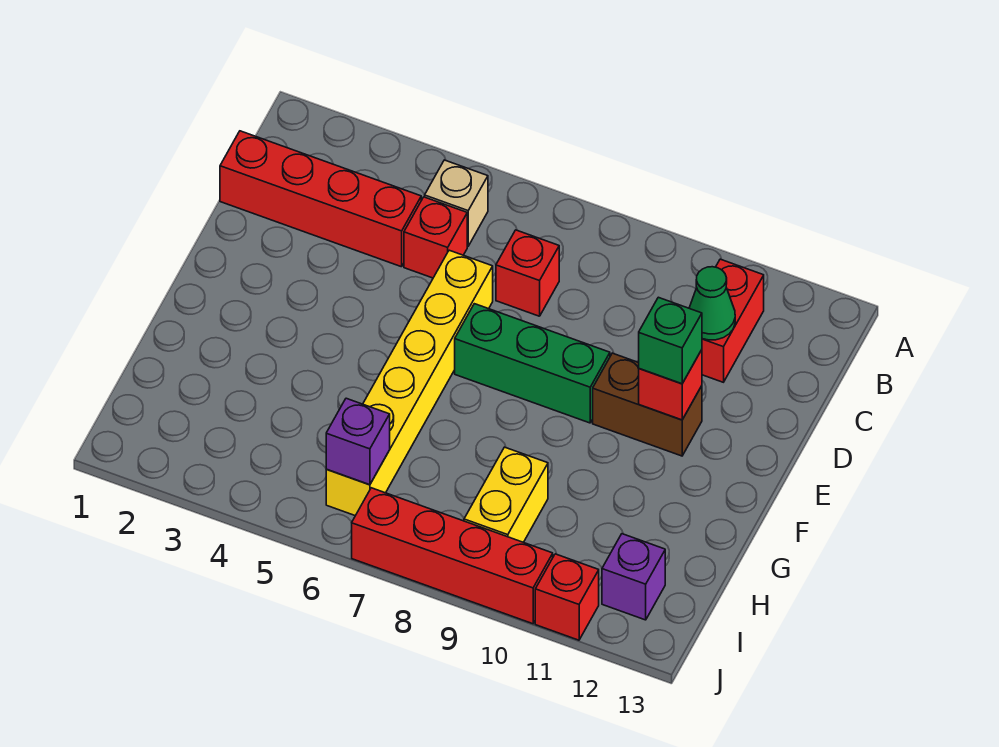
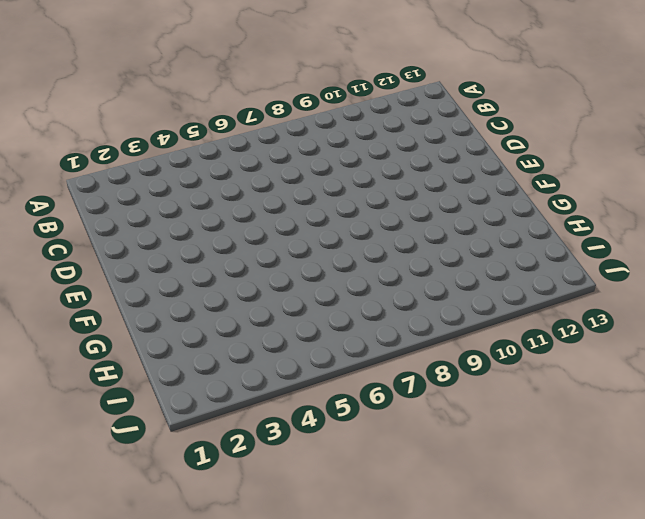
none -> tan 1x1 brick [425,160,488,246]
none -> red 1x2 brick [702,259,764,382]
none -> red 1x4 brick [220,131,421,267]

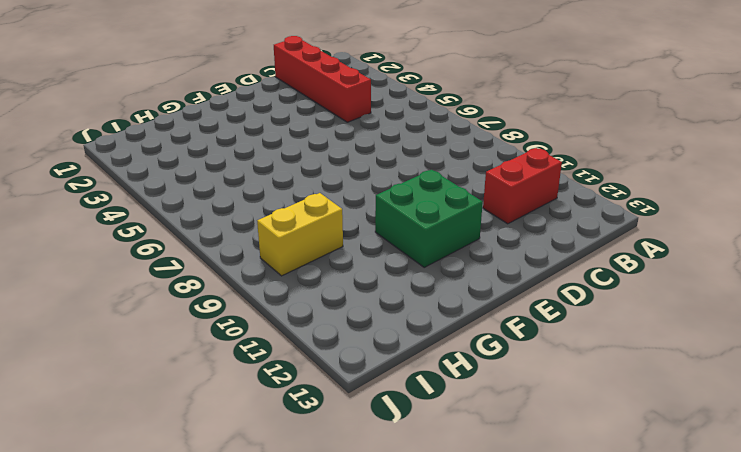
green 2x2 brick [375,170,483,267] -> brown 1x2 brick [593,353,702,456]
none -> tan 1x1 brick [425,160,488,246]
none -> red 1x1 brick [404,197,467,278]
none -> red 1x1 brick [496,230,559,316]

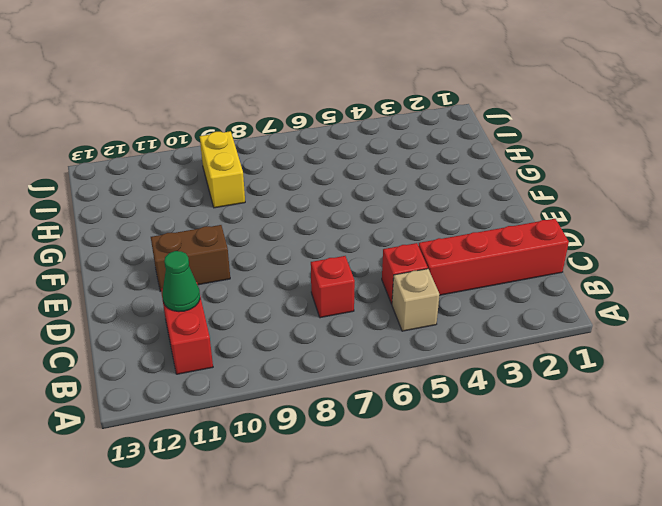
none -> yellow 1x6 brick [326,250,493,516]
none -> green 1x3 brick [455,304,610,423]
none -> purple 1x1 brick [602,534,665,620]

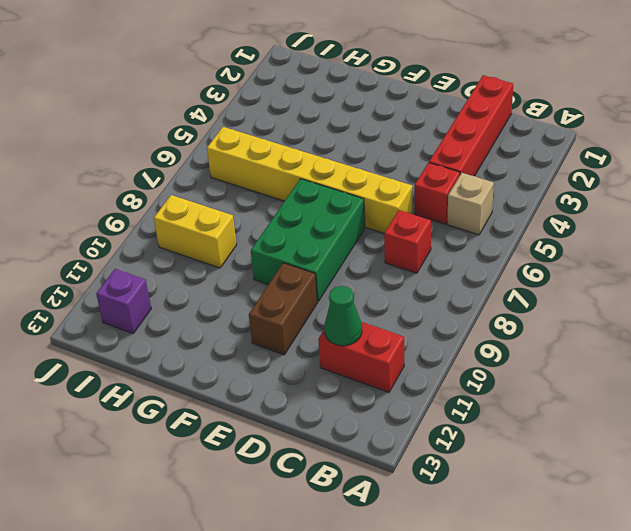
green 2x3 brick [251,179,365,302] -> green 1x3 brick [455,304,610,423]
none -> red 1x4 brick [352,488,553,624]
none -> red 1x1 brick [535,554,599,640]
none -> red 1x1 brick [639,350,702,420]

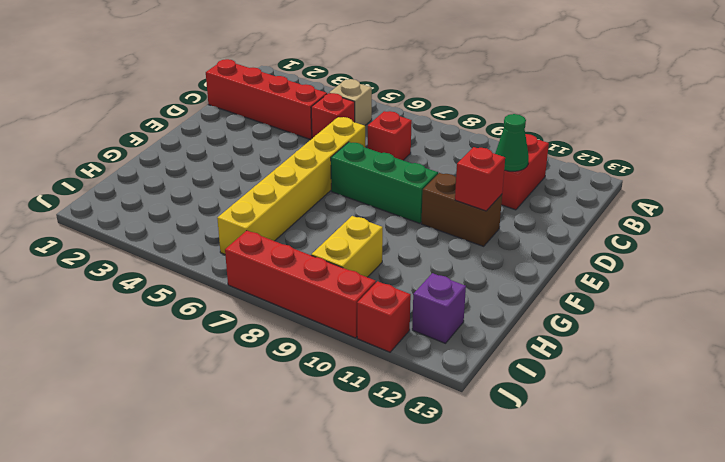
none -> purple 1x1 brick [326,398,390,485]
none -> green 1x1 brick [639,297,702,384]

